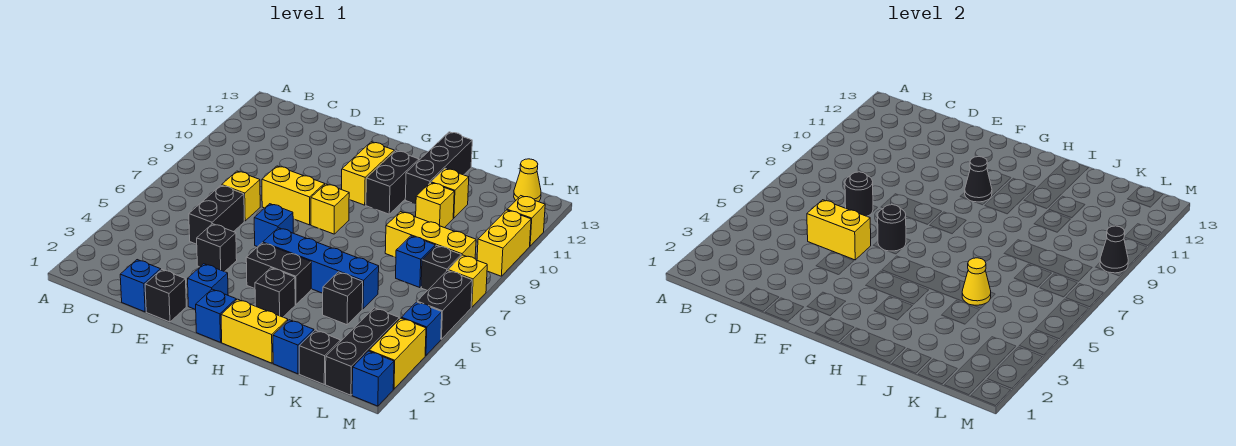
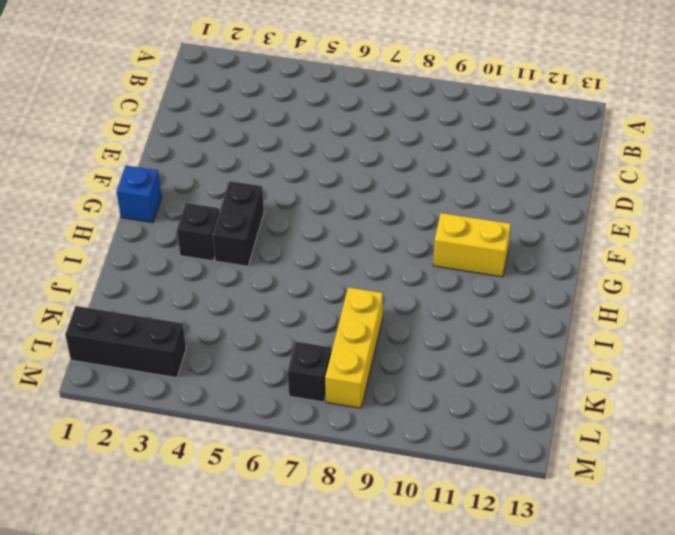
none -> blue 1x1 brick [120,260,161,312]
none -> black 1x2 brick [189,185,244,244]
none -> yellow 1x1 brick [222,171,260,221]
none -> black 1x1 brick [145,269,186,322]

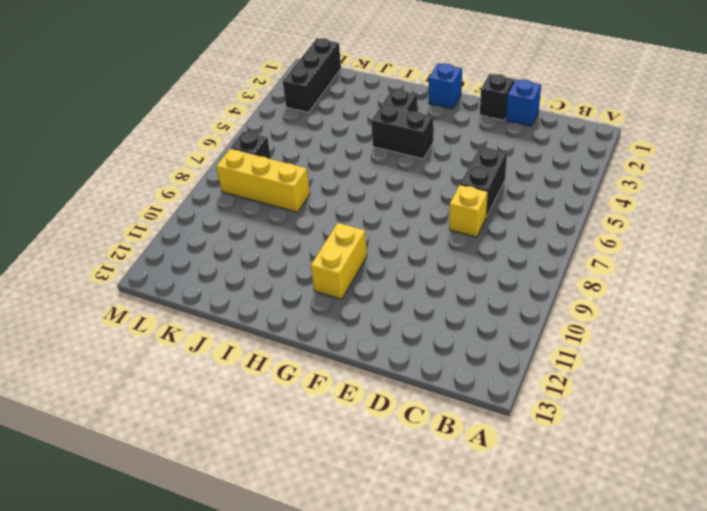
none -> black 1x1 brick [196,224,237,272]
none -> yellow 1x2 brick [262,166,325,225]
none -> blue 1x1 brick [188,264,228,310]
none -> blue 1x1 brick [254,204,293,247]

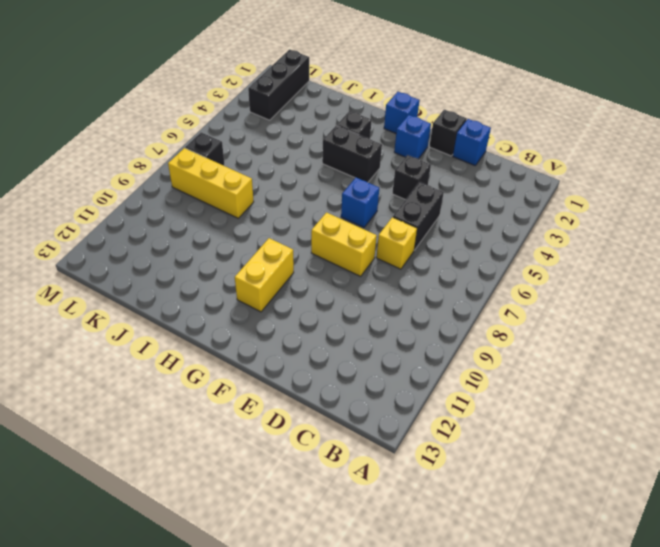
none -> blue 1x4 brick [263,228,379,309]
none -> yellow 1x1 brick [311,184,349,234]
none -> yellow 1x2 brick [221,299,288,363]
none -> black 1x2 brick [366,151,419,214]

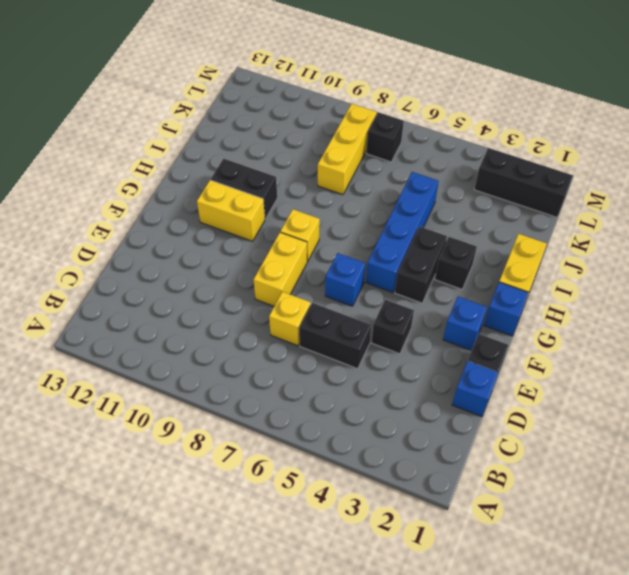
none -> black 1x3 brick [405,132,472,204]
none -> blue 1x1 brick [273,320,314,374]
none -> black 1x1 brick [322,272,363,325]
none -> yellow 1x1 brick [416,183,454,228]

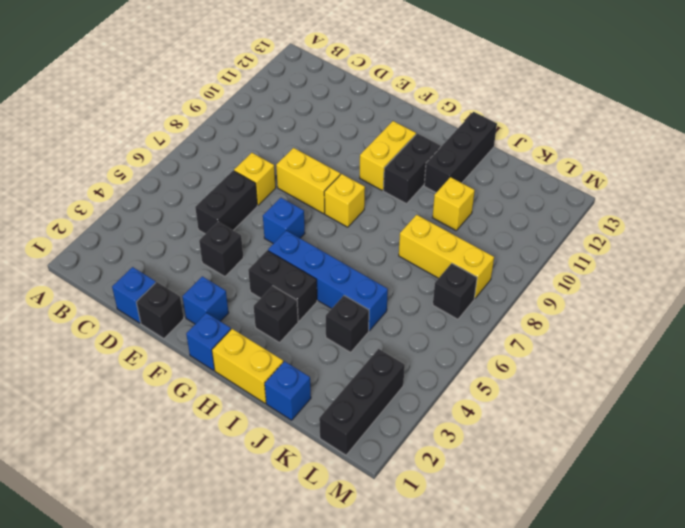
none -> yellow 1x1 brick [431,168,469,218]
none -> black 1x1 brick [299,330,340,384]
none -> blue 1x1 brick [396,236,435,288]
none -> yellow 1x1 cone [514,159,541,202]

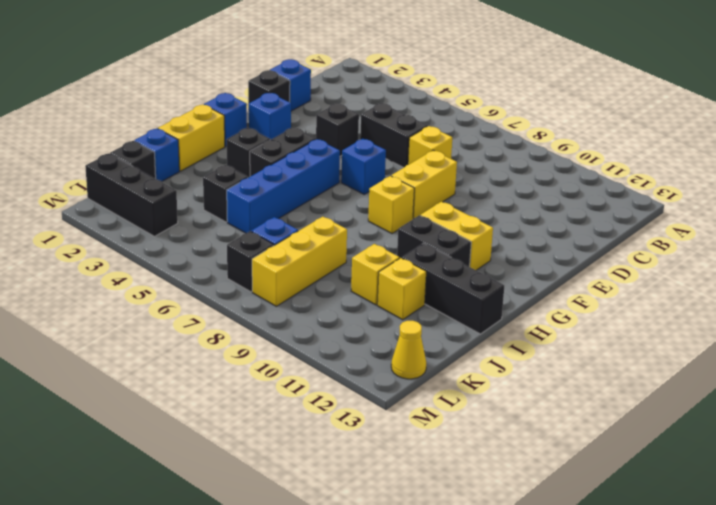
none -> blue 1x1 brick [352,351,394,406]
none -> yellow 1x2 brick [369,318,426,389]
none -> blue 1x1 brick [401,302,442,356]
none -> black 1x2 brick [417,271,472,339]

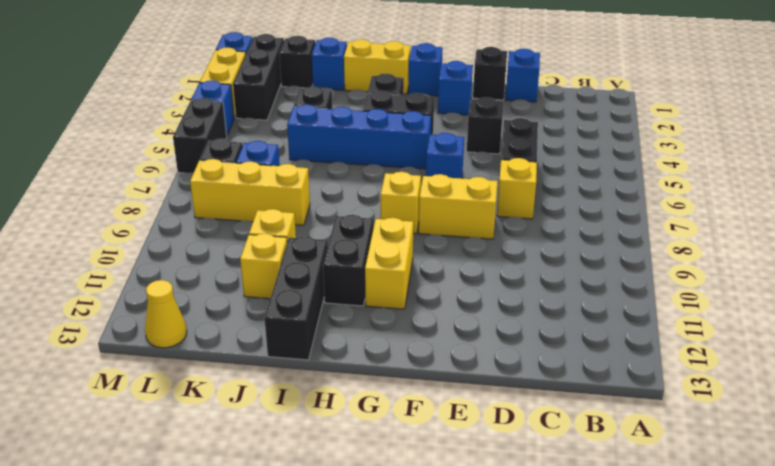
none -> yellow 1x1 brick [448,255,487,307]
none -> yellow 1x2 brick [477,210,531,276]
none -> yellow 1x1 brick [507,196,545,246]
none -> yellow 1x2 brick [807,200,871,260]

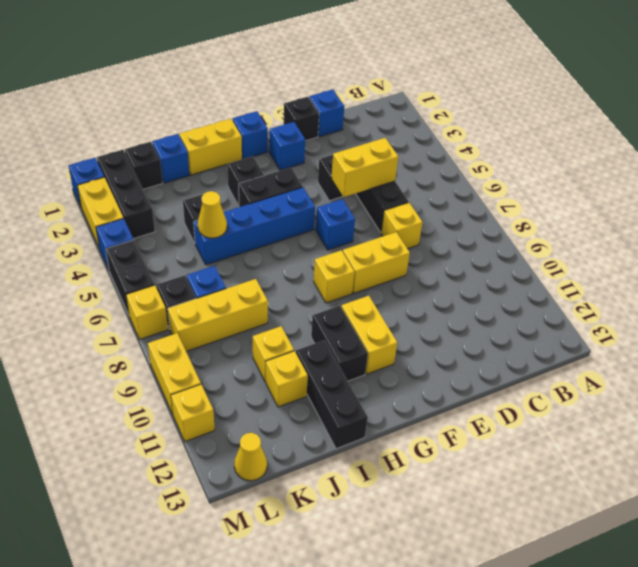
none -> black 1x1 round brick [845,172,873,216]
none -> black 1x1 round brick [878,205,906,251]
none -> black 1x1 cone [965,157,992,202]
none -> black 1x1 cone [1100,226,1128,273]

